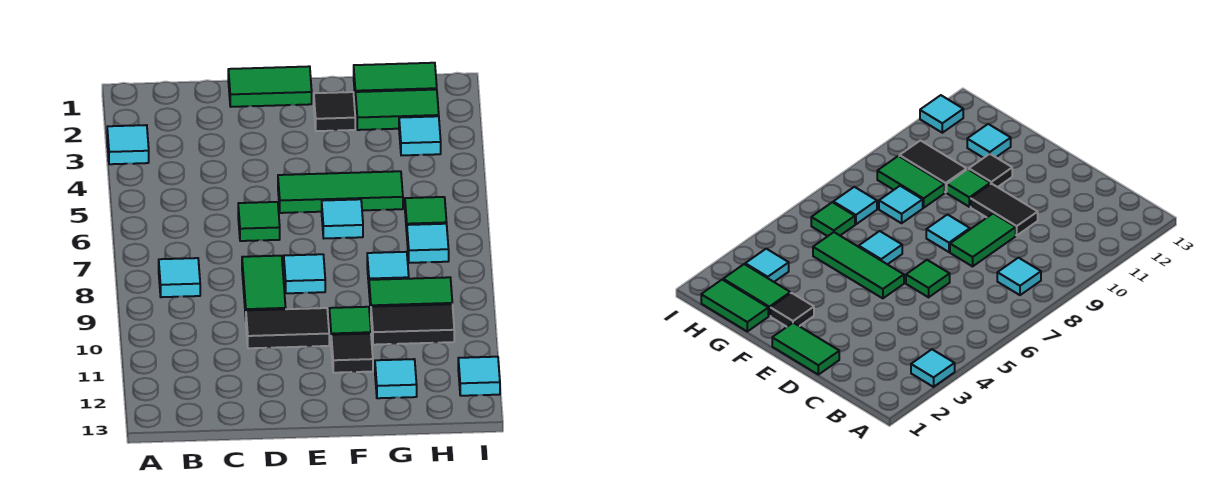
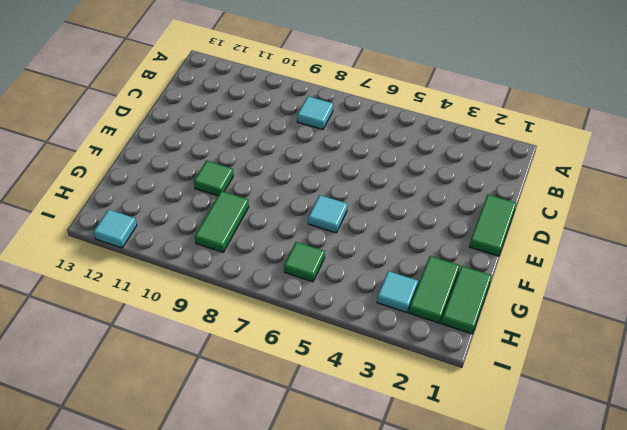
none -> cyan 1x1 tile [107,125,149,164]
none -> green 1x1 tile [238,202,280,241]
none -> green 1x2 tile [242,256,286,316]

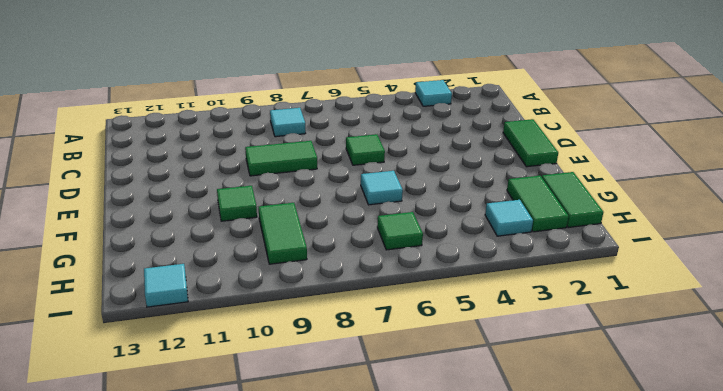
none -> black 1x2 tile [246,308,329,348]
none -> green 1x3 tile [278,171,403,213]
none -> cyan 1x1 tile [284,254,325,293]

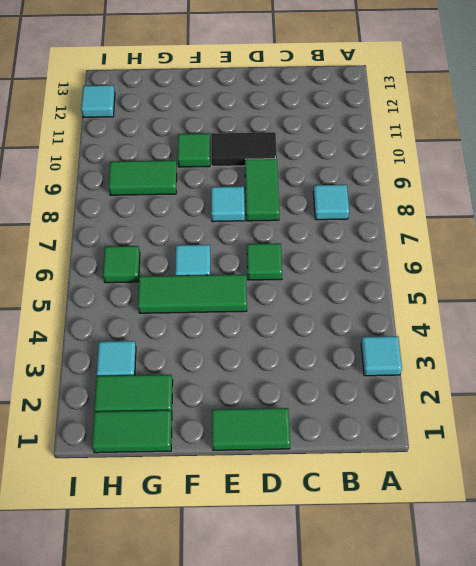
none -> black 1x1 tile [314,92,355,131]
none -> black 1x1 tile [331,334,373,373]
none -> cyan 1x1 tile [367,252,409,283]

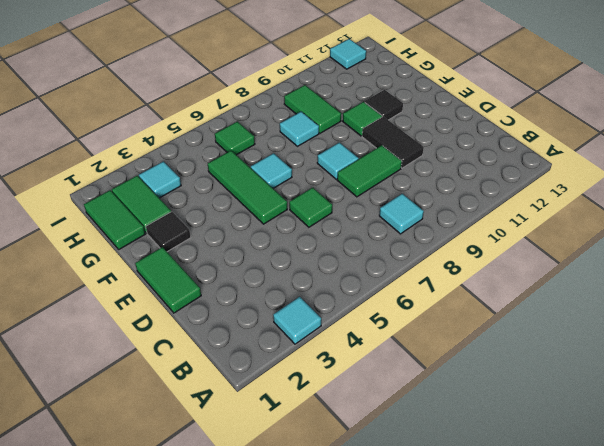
none -> black 1x2 tile [371,304,454,345]
none -> cyan 1x1 tile [375,359,417,398]
none -> cyan 1x1 tile [407,224,449,263]

